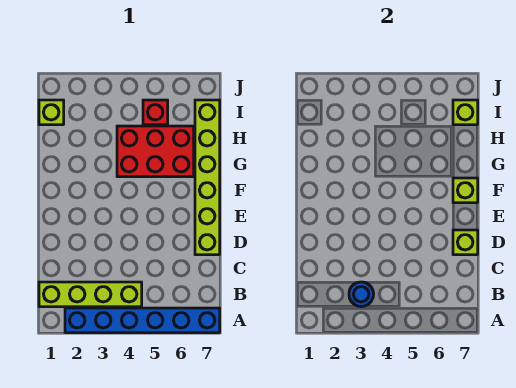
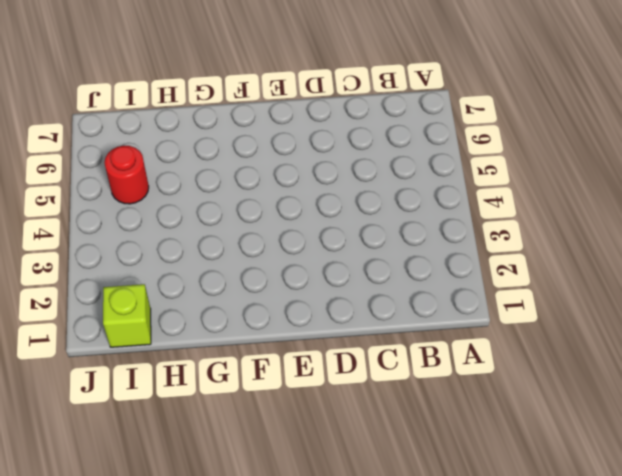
red 1x1 round brick [104,146,149,204] -> red 1x1 brick [143,100,168,125]
none -> blue 1x6 brick [65,308,220,333]
none -> lime 1x4 brick [39,282,142,307]

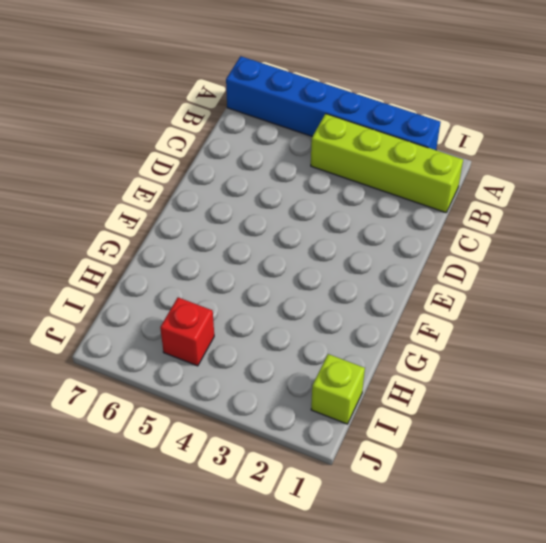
none -> lime 1x6 brick [195,100,220,255]
none -> red 2x3 brick [117,126,194,177]

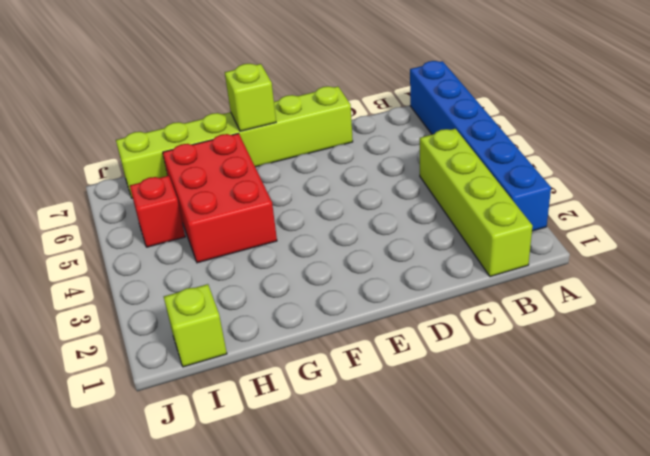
none -> blue 1x1 round brick [349,282,374,307]
none -> lime 1x1 brick [453,230,478,255]

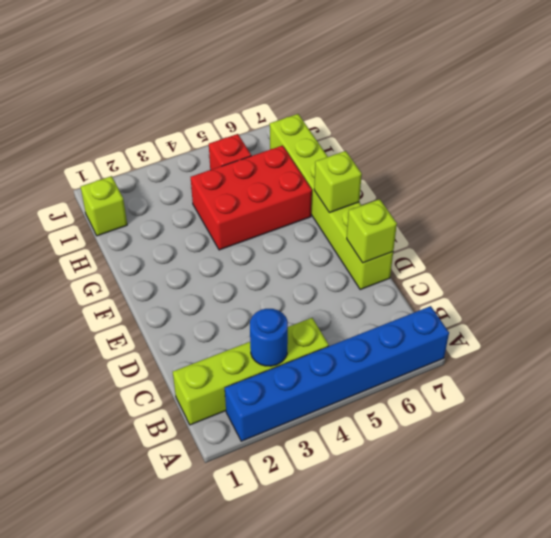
none -> lime 1x1 brick [453,100,478,125]

